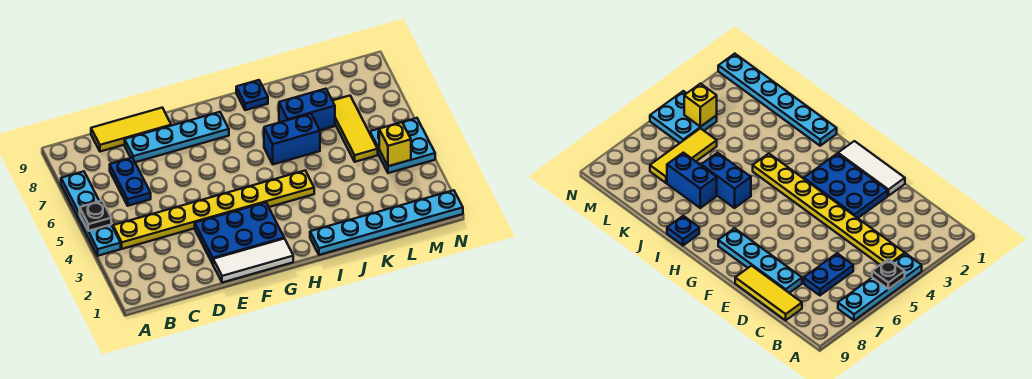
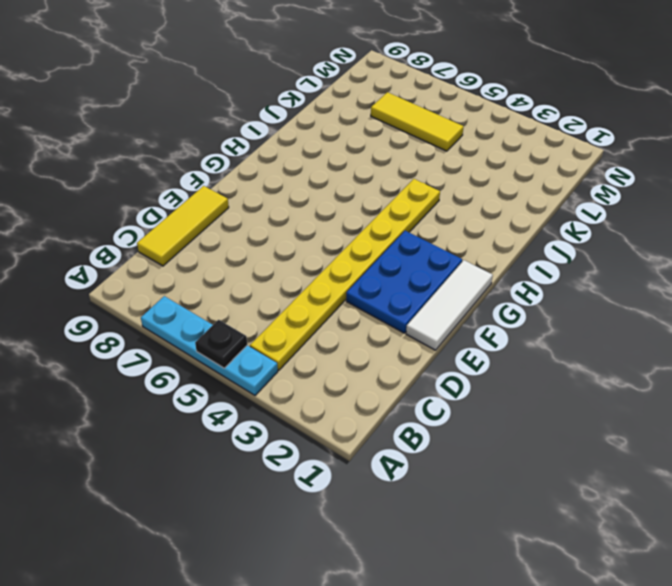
none -> blue 1x2 plate [110,158,151,206]
none -> cyan 1x4 plate [125,112,229,162]
none -> cyan 1x6 plate [310,190,463,255]

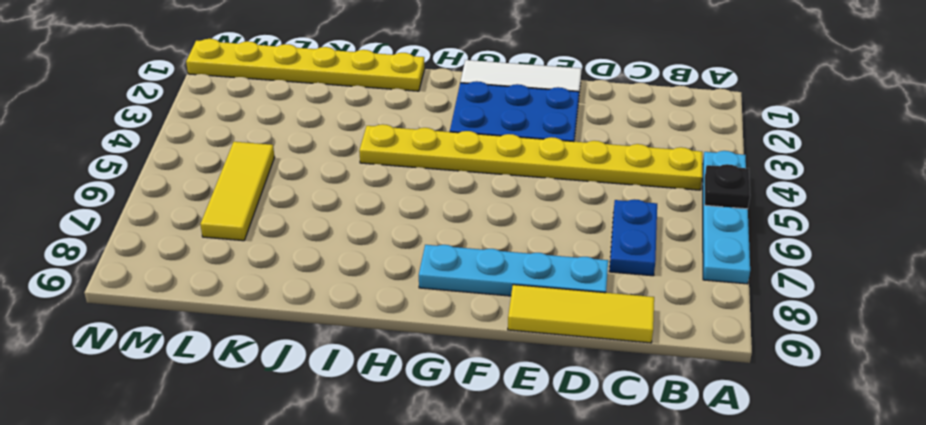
yellow 1x6 plate [186,39,425,91] -> cyan 1x6 plate [310,190,463,255]
none -> blue 1x2 brick [264,114,320,164]
none -> blue 1x1 plate [236,80,268,110]
none -> blue 1x2 brick [279,89,335,130]

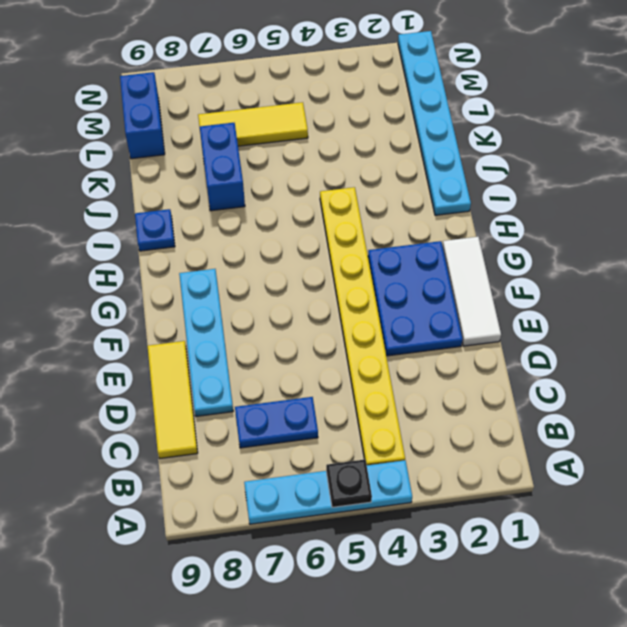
blue 1x2 brick [120,72,165,159] -> blue 1x2 brick moved to [264,114,320,164]
none -> cyan 2x2 plate [370,118,435,173]
none -> yellow 1x1 brick [379,122,411,166]

